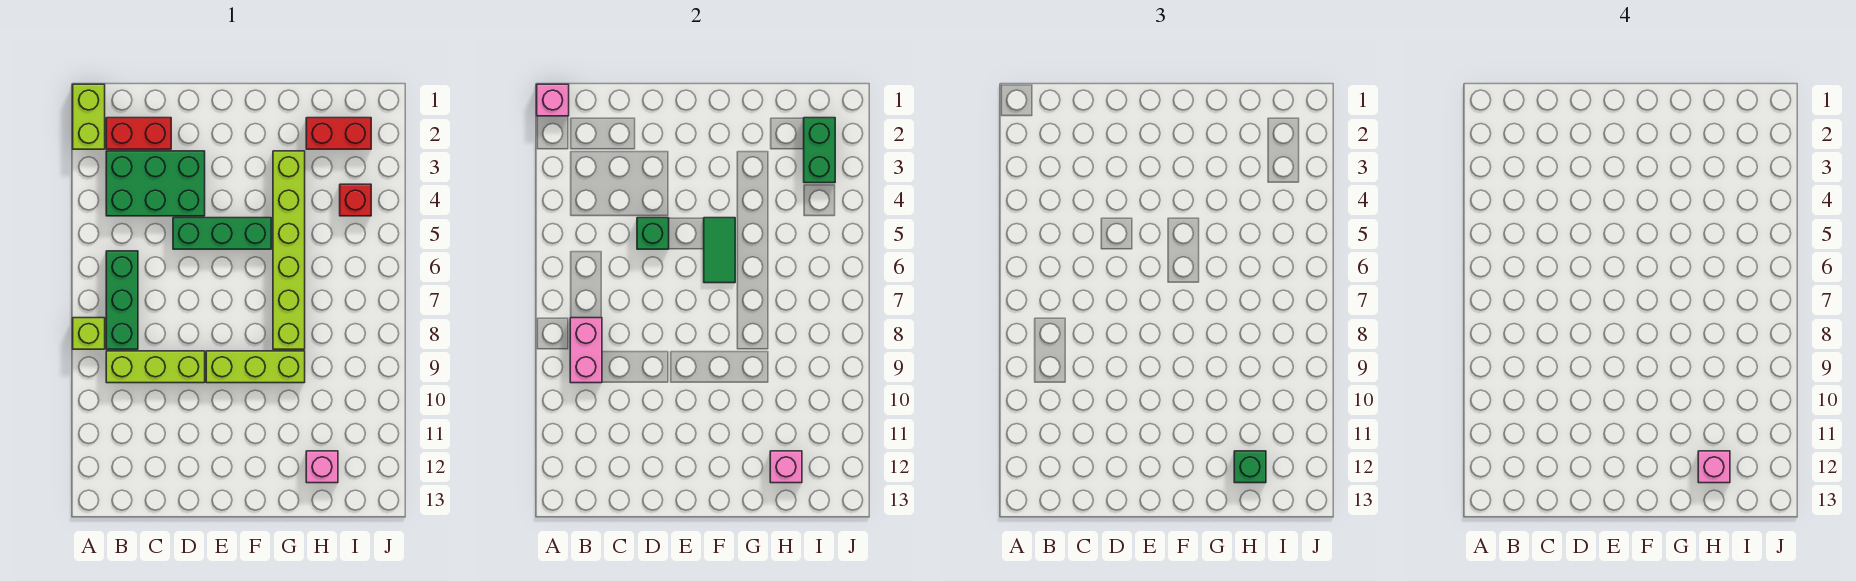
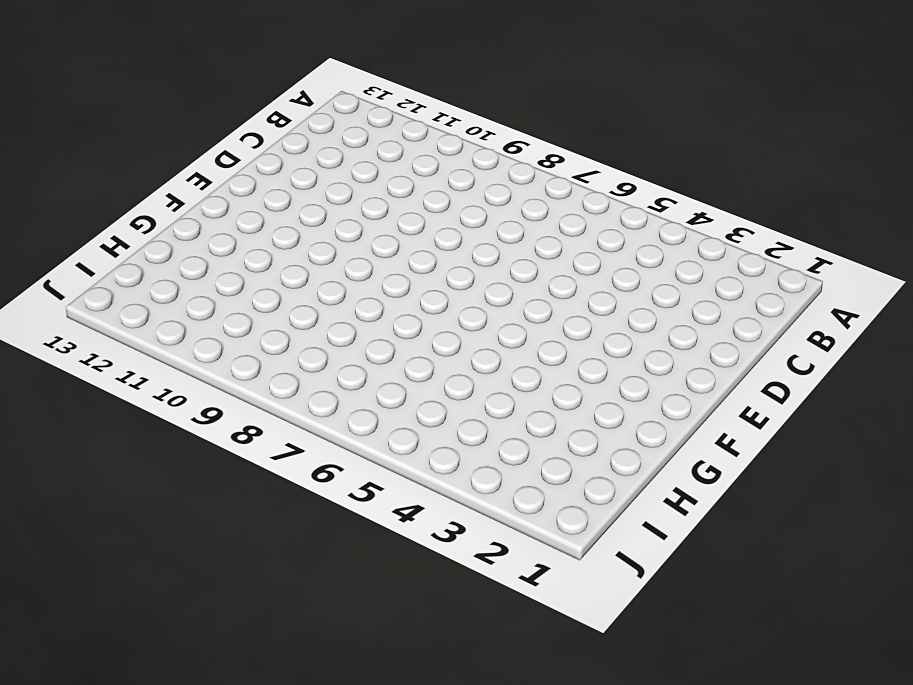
none -> lime 1x2 brick [73,84,105,149]
none -> lime 1x1 brick [73,318,105,349]
none -> red 1x2 brick [106,118,171,149]

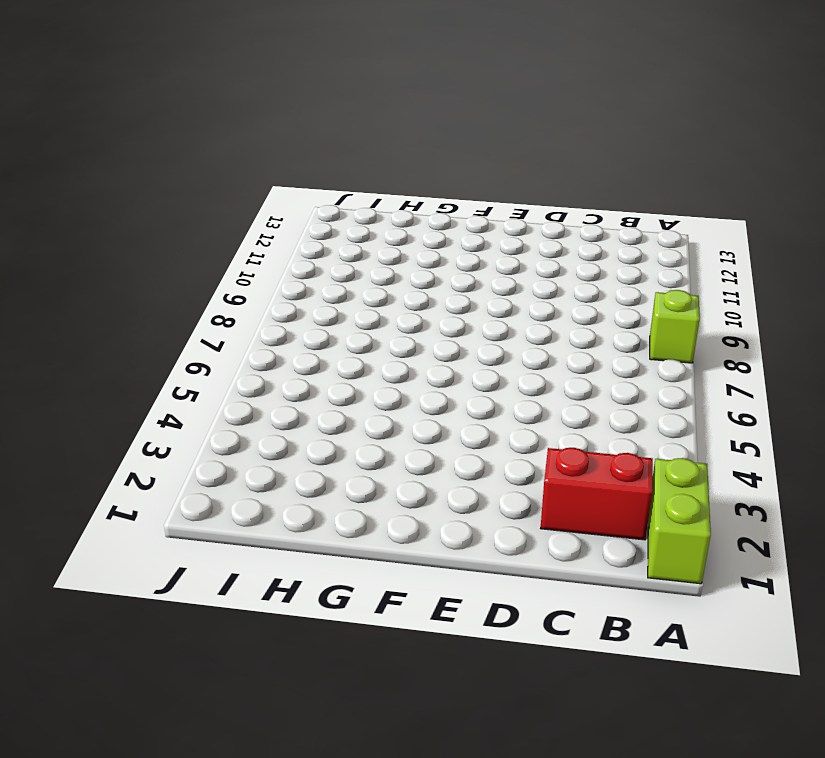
none -> green 2x3 brick [106,151,205,216]
none -> green 1x3 brick [106,251,138,349]
none -> lime 1x3 brick [106,351,205,383]

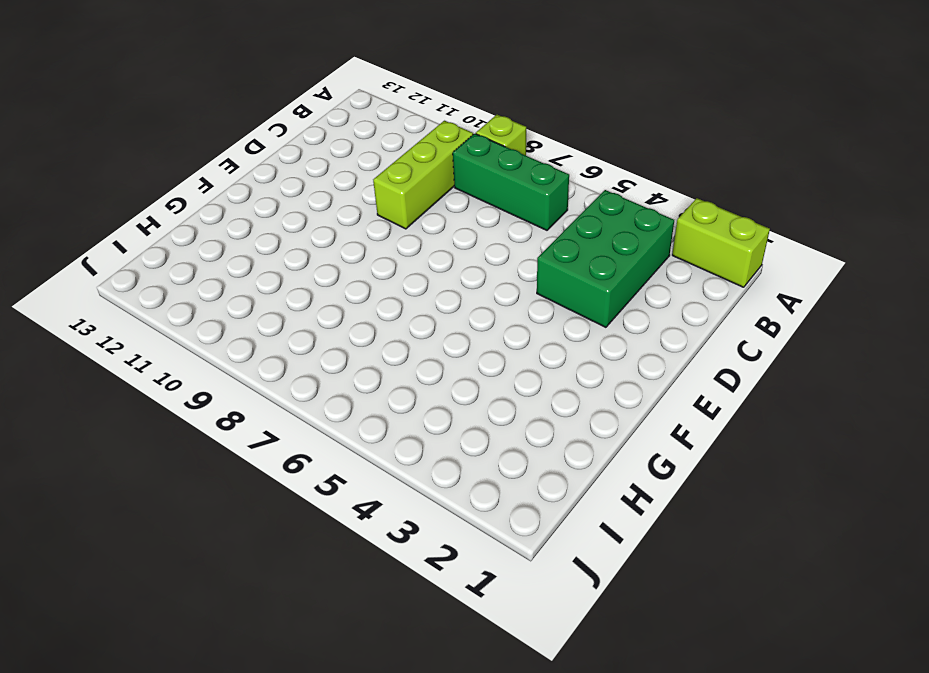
none -> red 1x2 brick [106,118,171,149]
none -> green 1x3 brick [173,218,271,249]
none -> lime 1x3 brick [206,351,305,383]

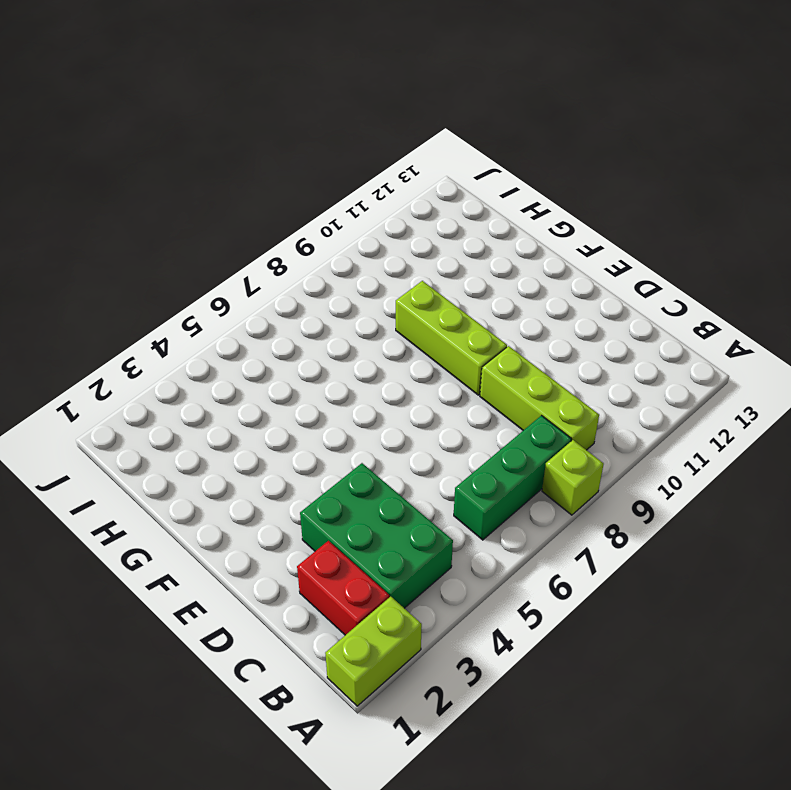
none -> green 1x3 brick [173,218,271,249]
none -> lime 1x6 brick [273,151,305,349]
none -> red 1x2 brick [306,118,371,149]

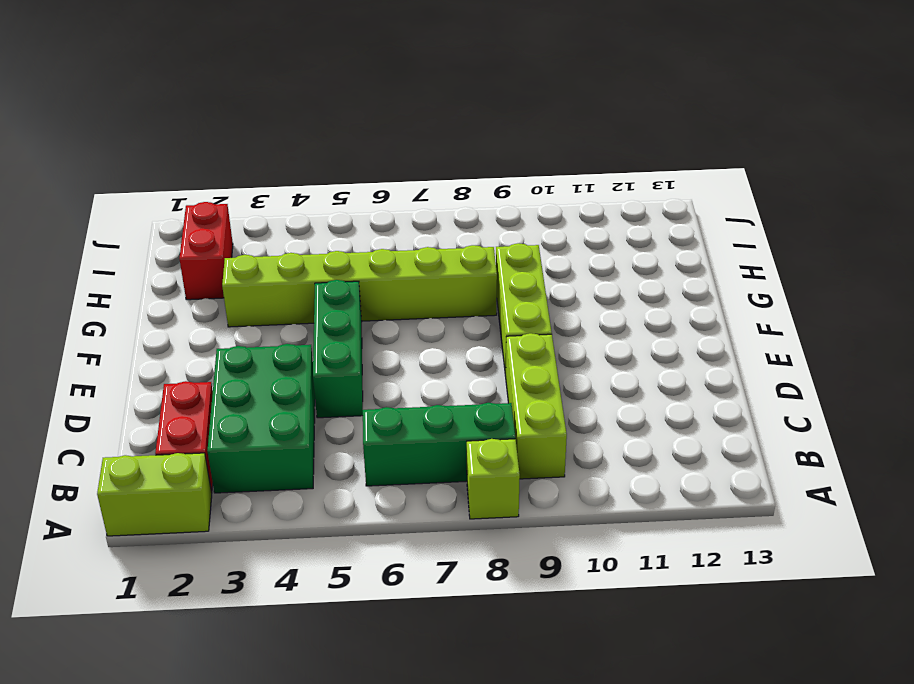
none -> pink 1x1 brick [306,451,338,483]
none -> red 1x1 brick [340,184,371,216]
none -> pink 1x1 brick [537,84,569,116]

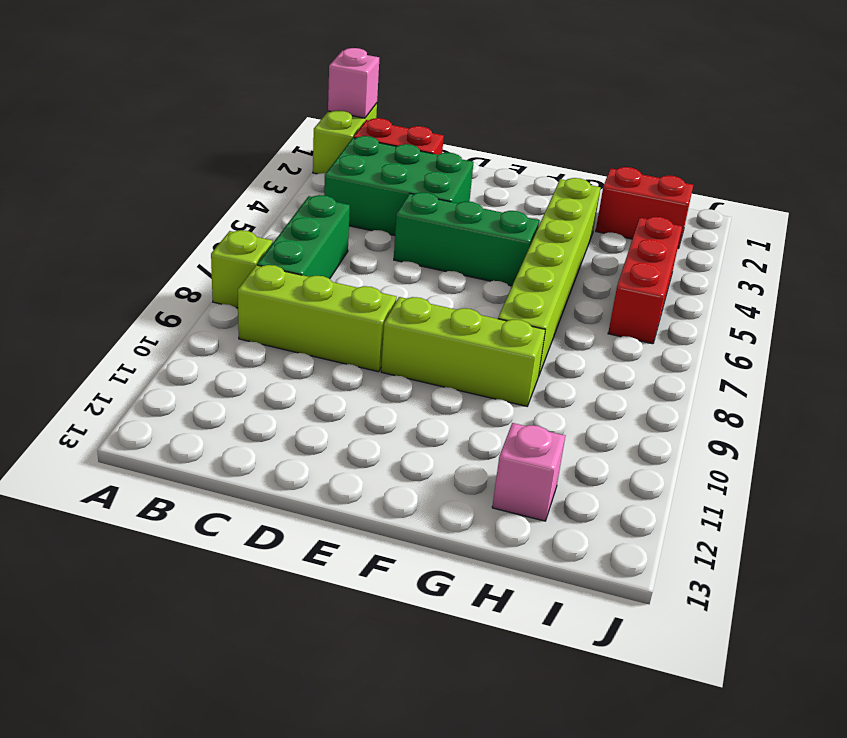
red 1x3 brick [608,217,682,344] -> red 1x1 brick [340,184,371,216]
none -> pink 1x2 brick [570,318,602,383]
none -> green 1x1 brick [637,218,669,249]
none -> green 1x2 tile [704,218,735,283]

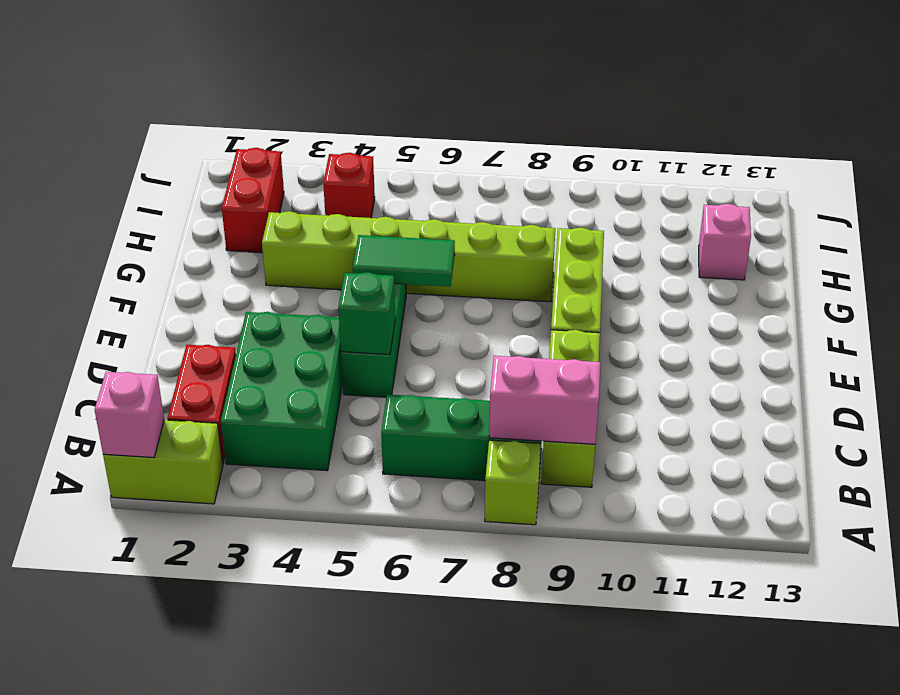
none -> pink 1x1 brick [770,451,802,483]
none -> green 1x2 brick [804,118,835,183]
none -> green 1x1 brick [1234,451,1266,483]

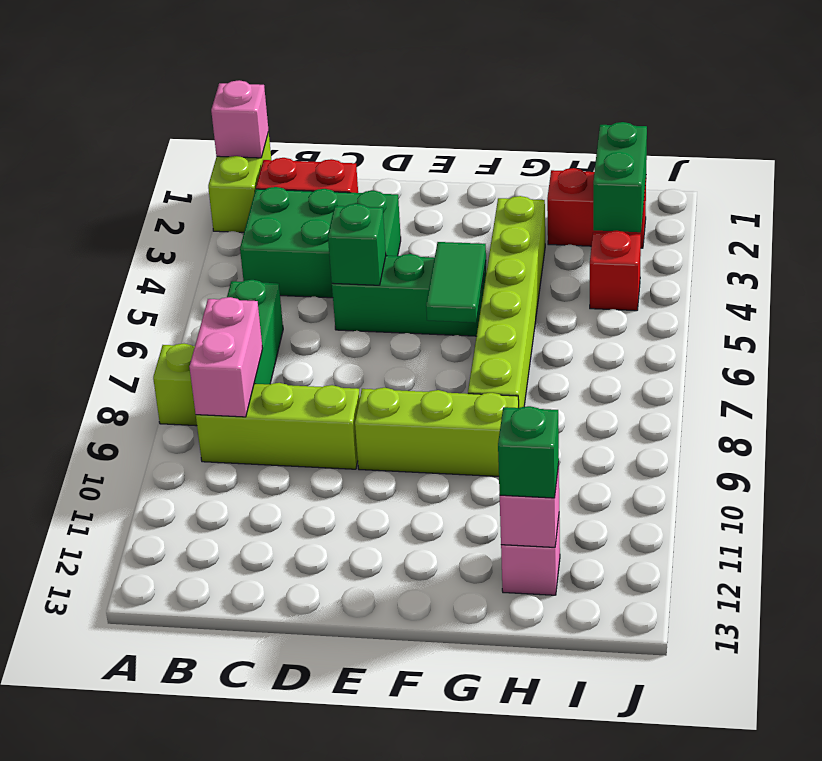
none -> pink 1x1 brick [1698,451,1730,483]

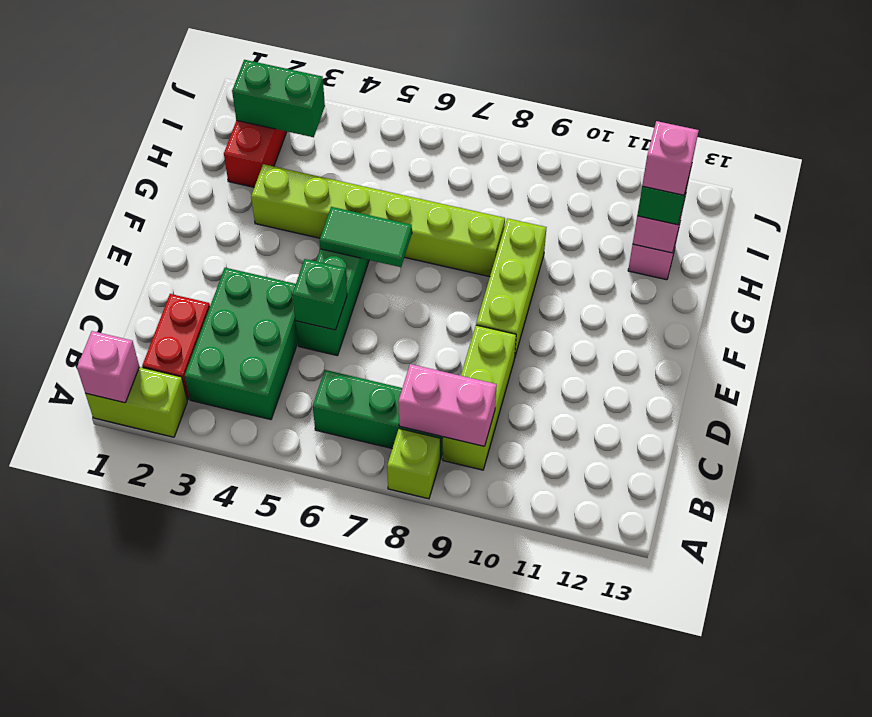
none -> red 1x1 brick [340,184,371,216]

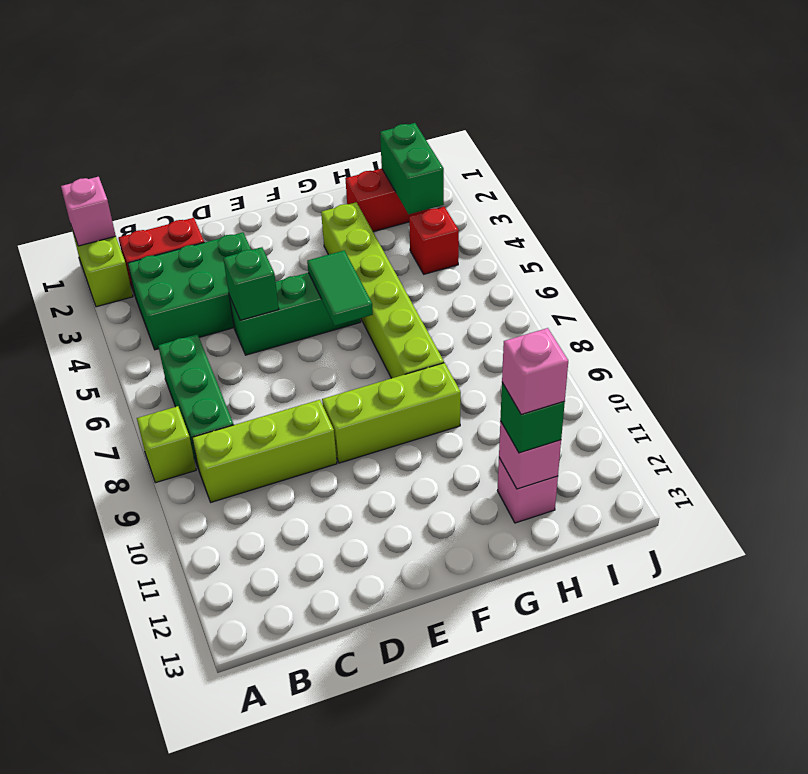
none -> pink 1x2 brick [570,318,602,383]

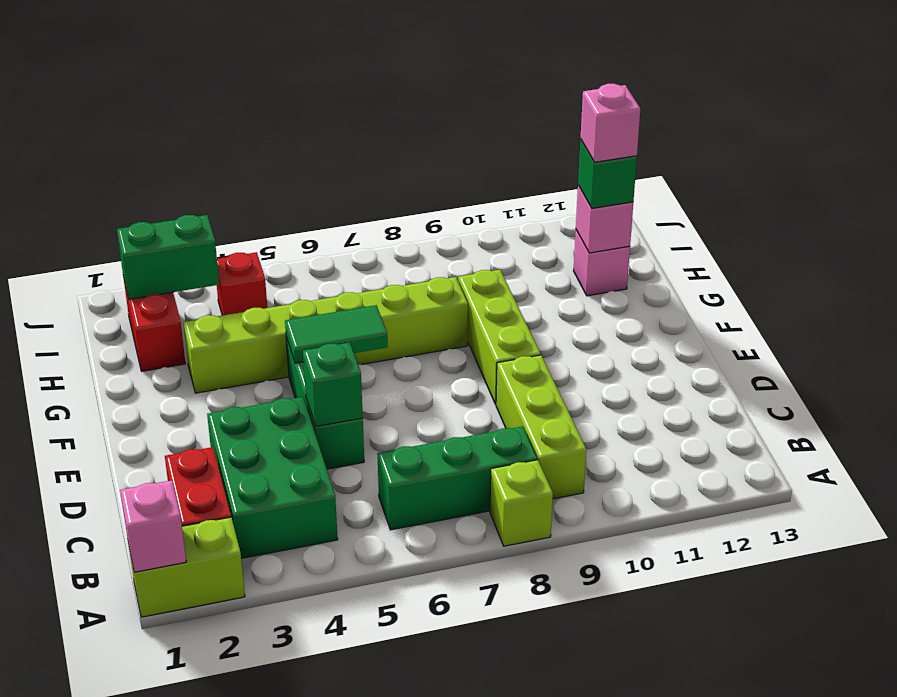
none -> pink 1x2 brick [570,318,602,383]

